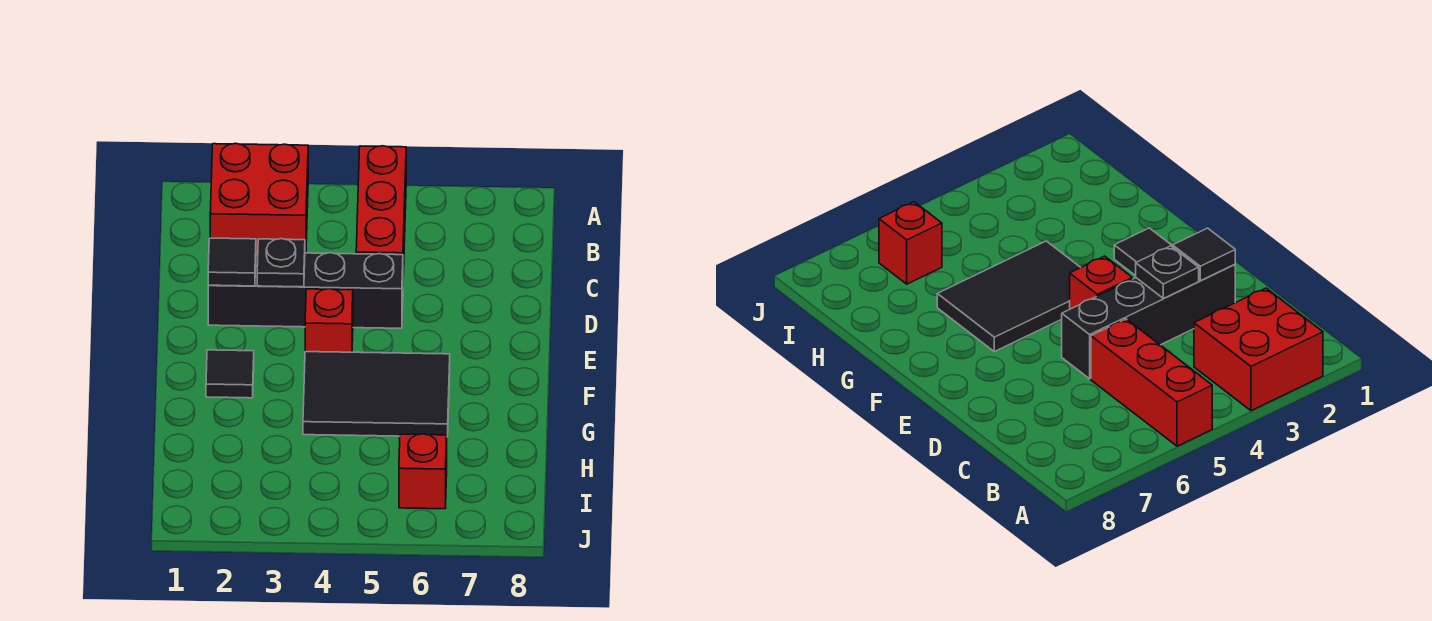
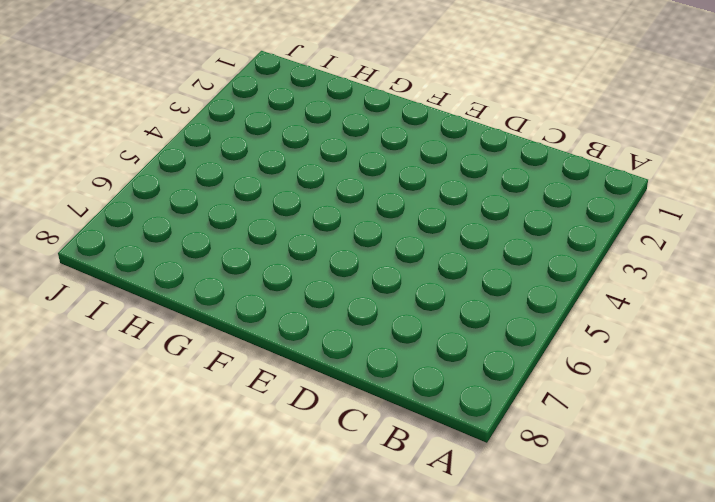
none -> red 2x2 brick [210,143,308,253]
none -> red 1x3 brick [356,146,406,276]

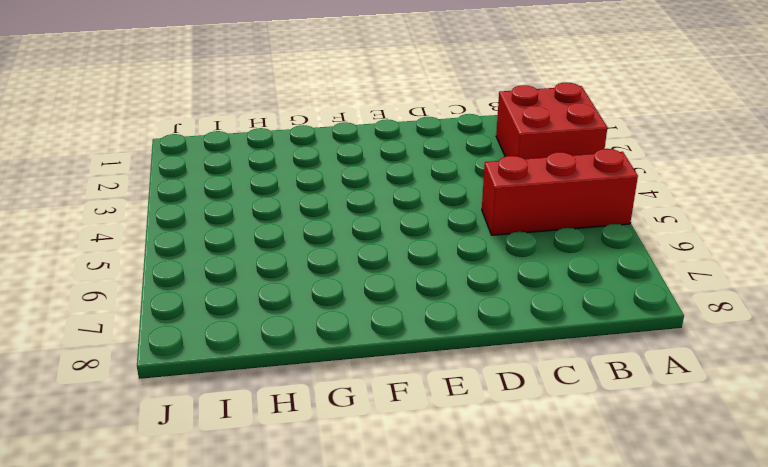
none -> black 1x4 brick [208,252,403,328]
none -> red 1x1 brick [305,289,353,352]

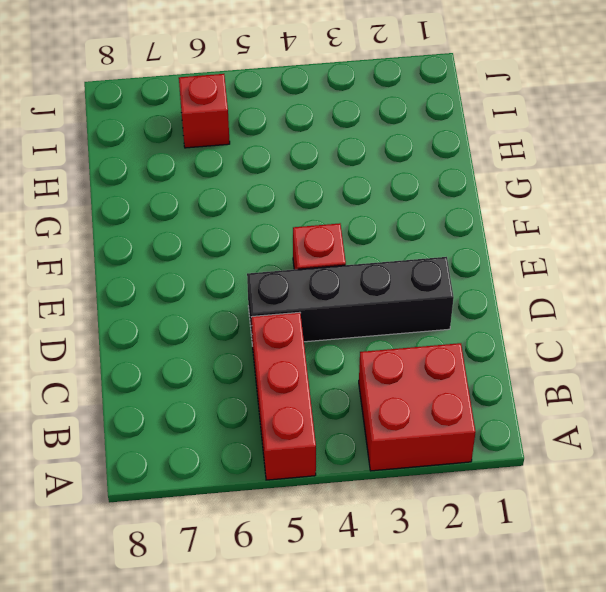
none -> black 1x1 tile [206,350,254,398]
none -> black 2x3 tile [303,352,450,437]

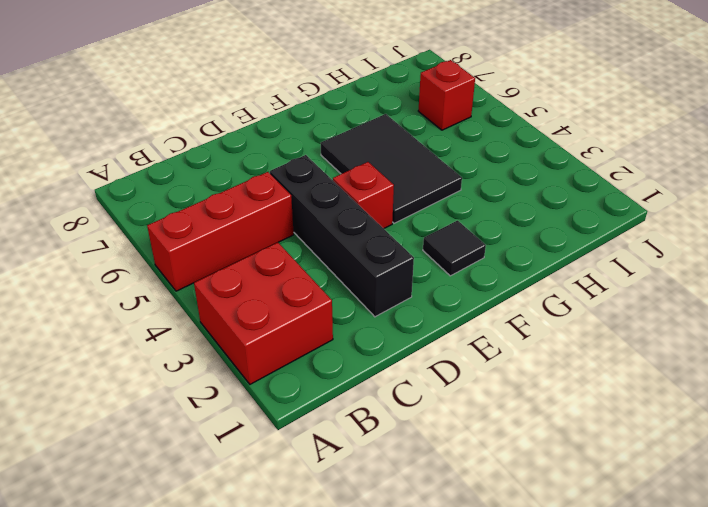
none -> black 1x1 tile [208,238,256,286]
none -> black 1x1 plate [257,239,305,287]

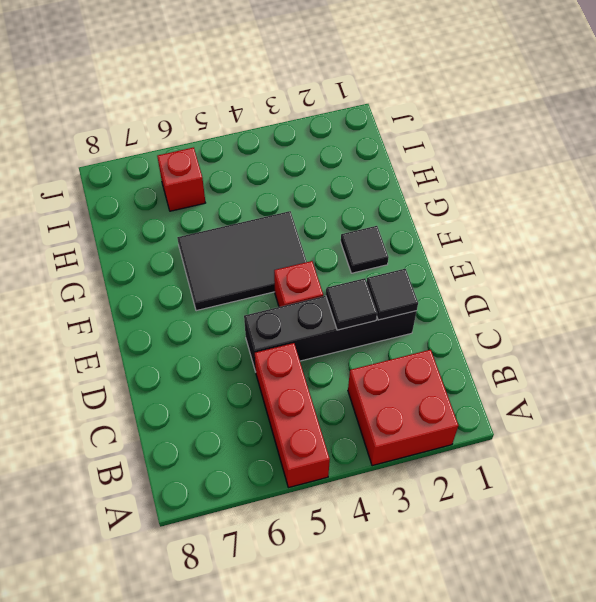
black 1x1 tile [326,278,377,330] -> black 1x1 plate [257,239,305,287]

